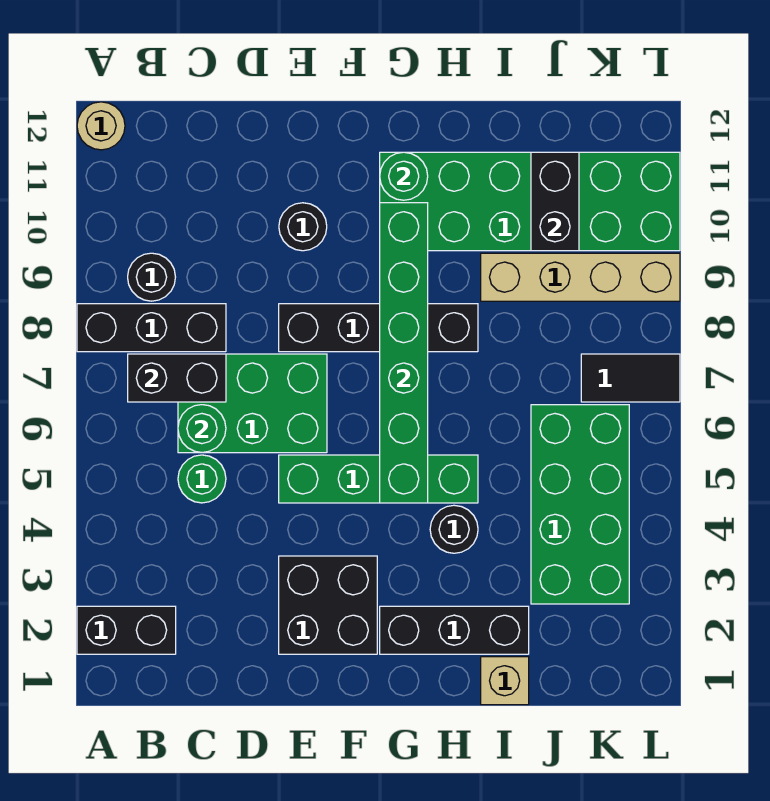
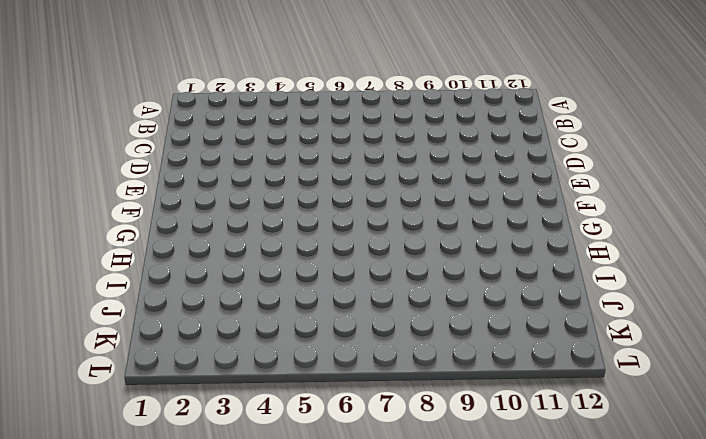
none -> black 1x2 brick [77,606,176,654]
none -> black 1x3 brick [77,304,226,352]
none -> tan 1x1 round brick [77,102,125,150]

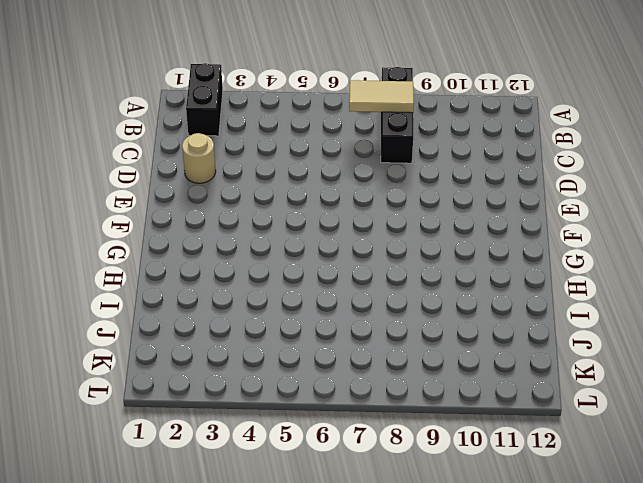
tan 1x2 tile [349,80,414,113] -> black 1x2 brick [128,354,226,402]
tan 1x1 round brick [182,133,216,183] -> tan 1x1 round brick moved to [77,102,125,150]
none -> black 1x1 round brick [128,253,175,301]
none -> green 1x1 round brick [178,455,226,503]
none -> green 2x3 brick [178,354,327,453]

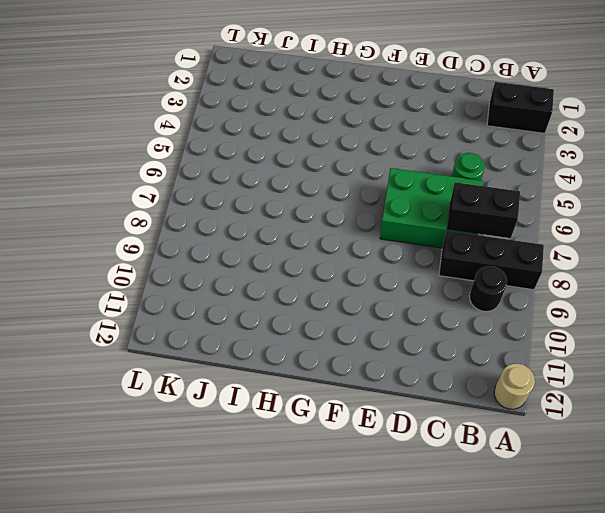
none -> black 2x2 brick [279,556,377,654]
none -> green 1x4 brick [279,455,478,503]
none -> black 1x4 brick [279,304,478,352]

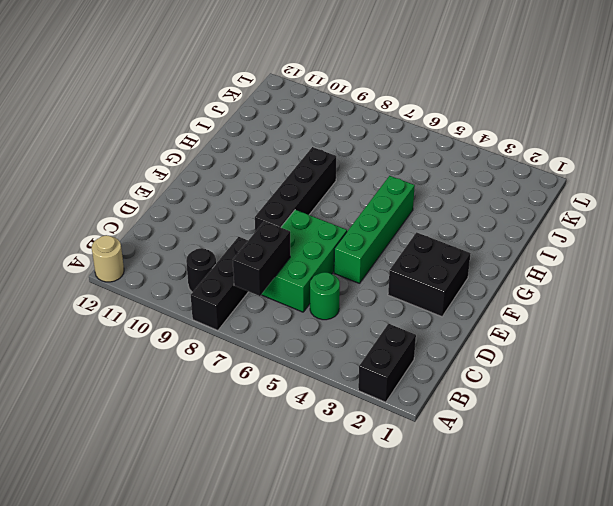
none -> black 1x1 round brick [279,203,327,251]
none -> black 1x3 brick [380,606,529,654]
none -> green 2x6 brick [380,152,680,251]

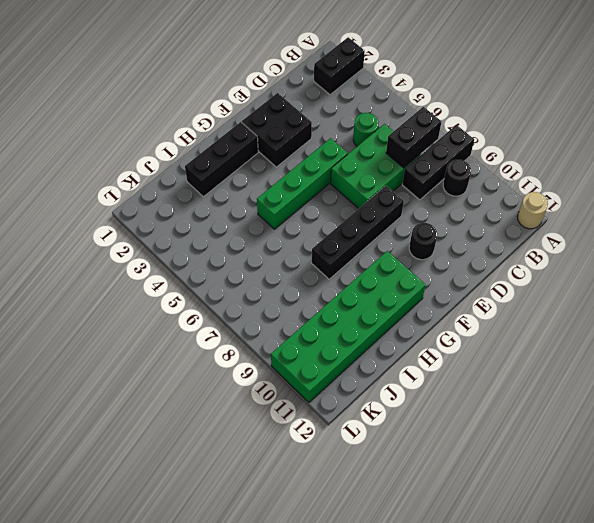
none -> black 1x1 round brick [430,505,478,553]
none -> tan 1x1 brick [481,657,529,705]
none -> tan 1x4 brick [481,253,680,301]

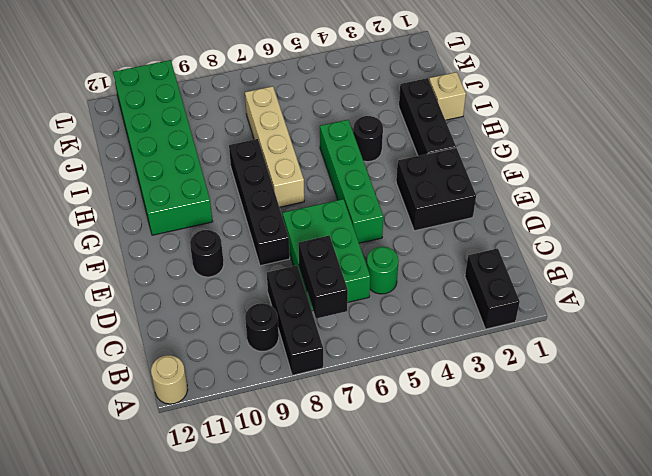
tan 1x4 brick [245,86,304,207] -> tan 1x4 brick moved to [481,253,680,301]
none -> green 2x4 brick [531,405,629,604]
none -> black 1x2 tile [581,354,680,402]
none -> green 1x1 round brick [178,405,226,453]

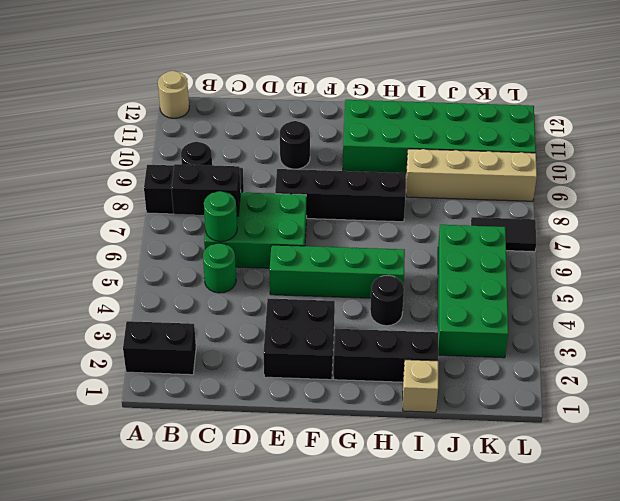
none -> green 1x6 brick [380,203,428,503]
none -> green 1x1 round brick [380,152,428,200]
none -> black 1x2 brick [531,152,579,251]

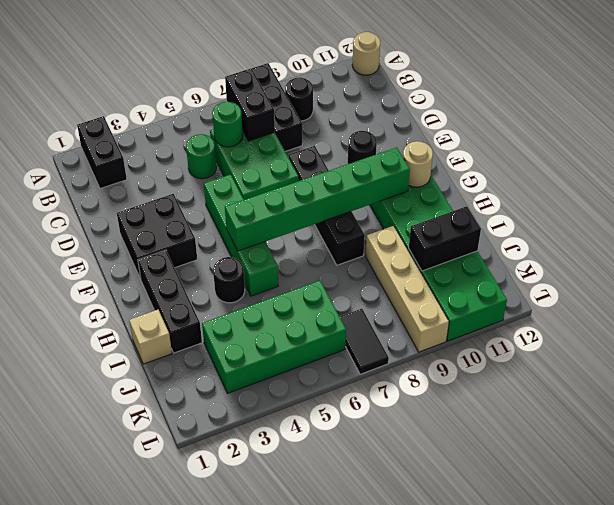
tan 1x1 round brick [403,141,433,187] -> green 1x1 round brick [380,152,428,200]

